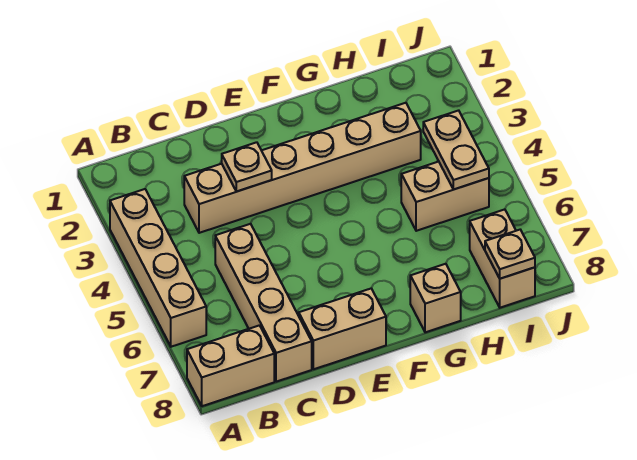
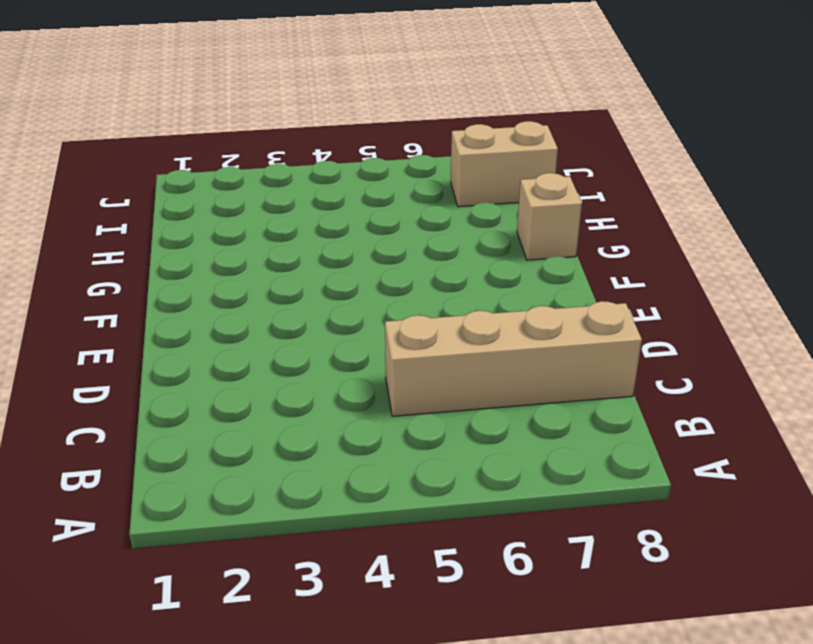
none -> tan 1x4 brick [110,189,206,347]
none -> tan 1x2 brick [187,325,274,406]

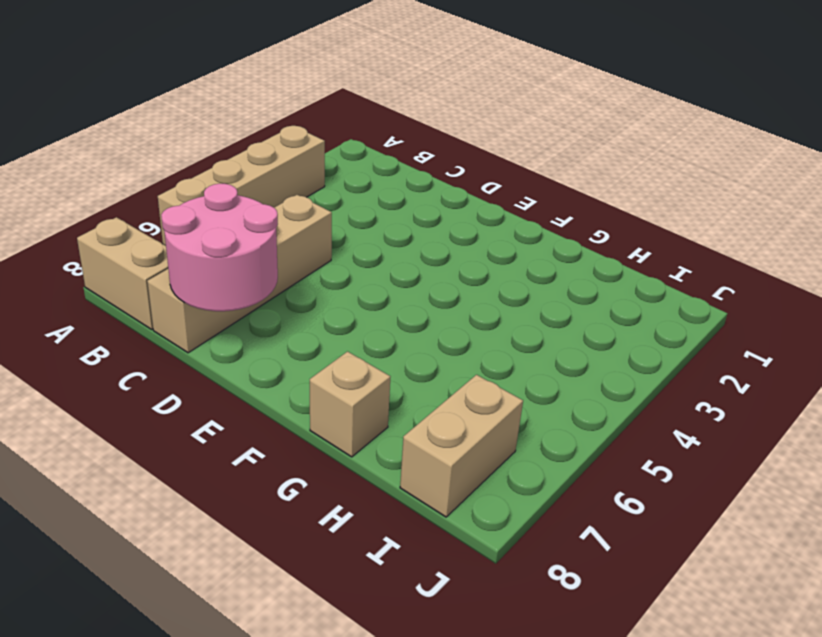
pink 2x2 round brick [161,184,278,311] -> none
none -> tan 1x6 brick [184,103,421,233]
none -> tan 1x2 brick [299,288,386,369]

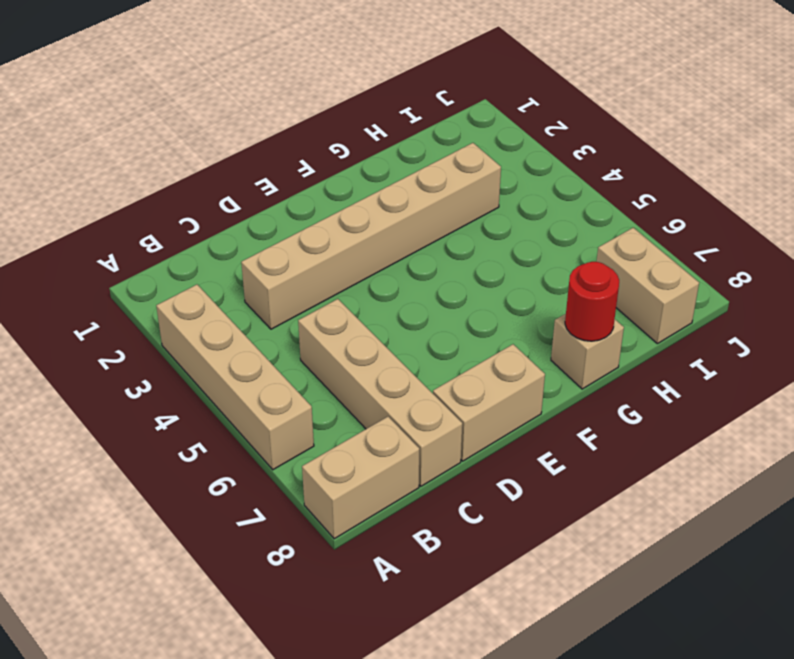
red 1x1 round brick [565,262,619,341] -> none
none -> tan 1x2 brick [401,162,489,231]
none -> tan 1x1 plate [222,142,272,191]

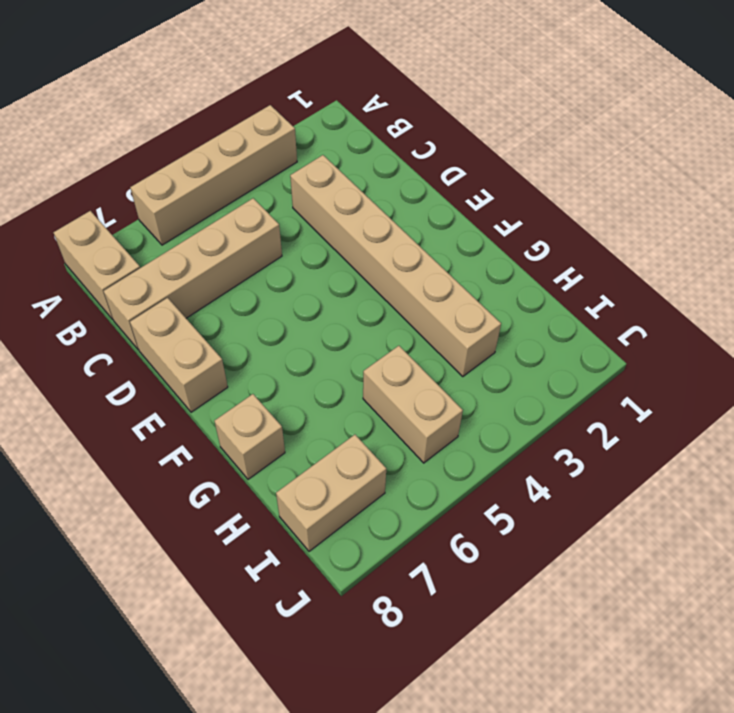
none -> tan 1x1 plate [222,142,272,191]
none -> tan 1x2 plate [423,110,489,189]

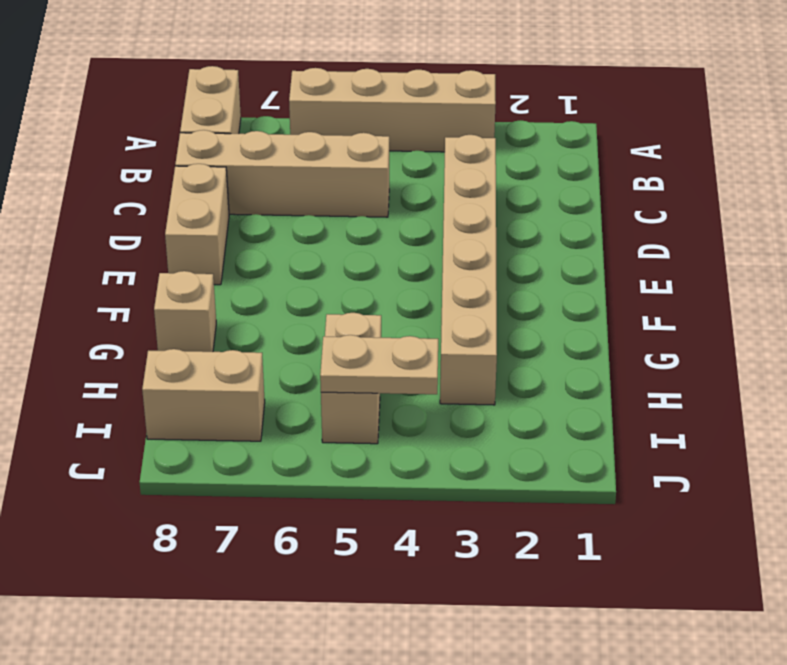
none -> tan 1x1 plate [222,142,272,191]
none -> tan 1x1 plate [485,230,535,279]

